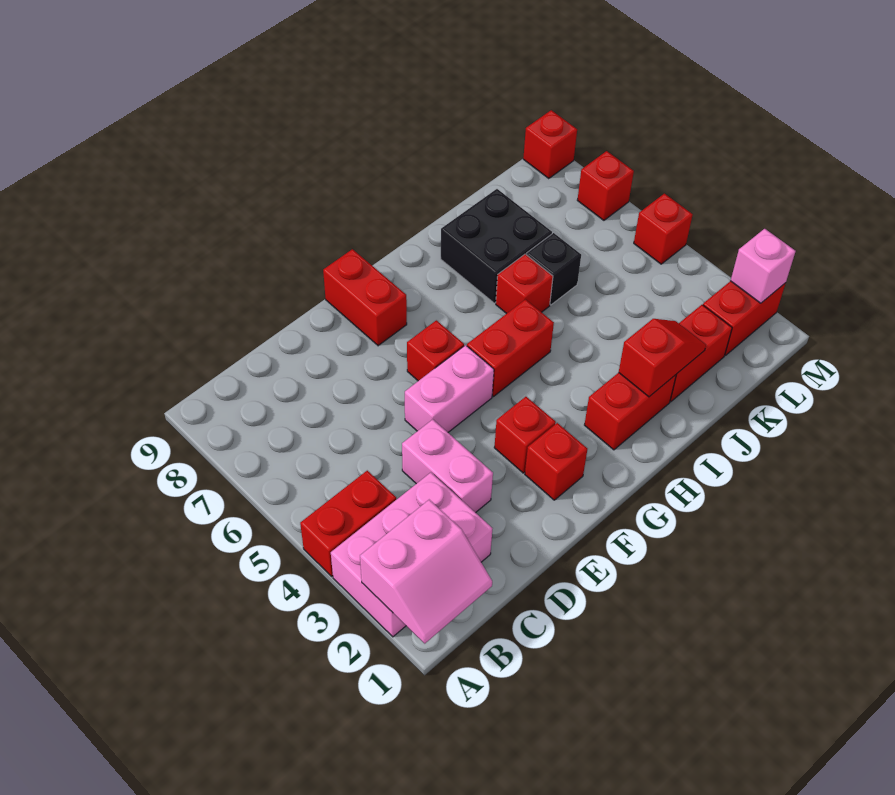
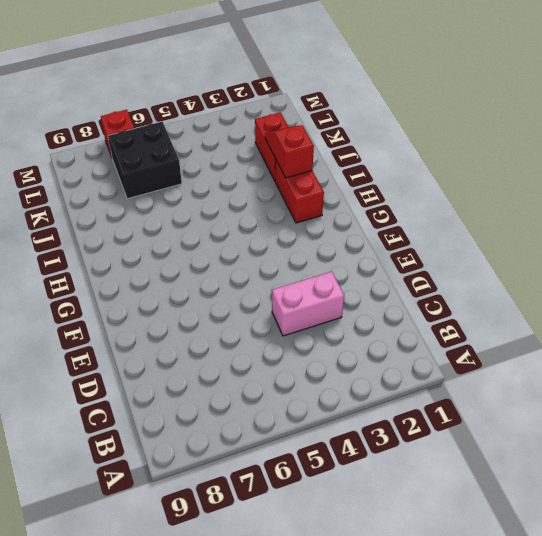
black 2x2 brick [108,122,182,199] -> black 2x2 brick moved to [441,189,552,303]
none -> pink 2x3 brick [331,472,492,637]
none -> red 1x2 brick [300,471,396,576]
none -> pink 1x2 brick [405,345,494,432]

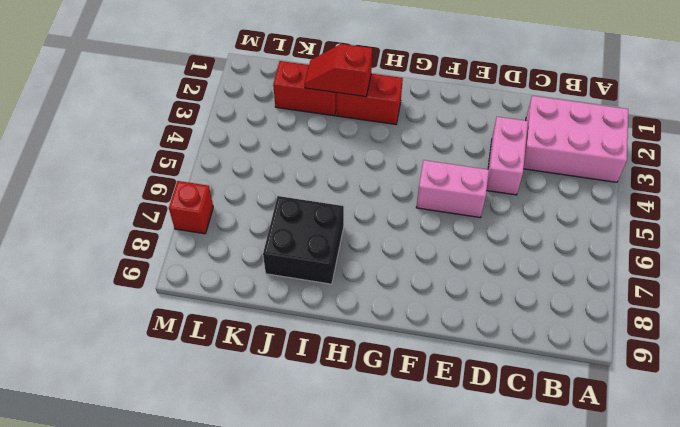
none -> red 1x2 brick [300,471,396,576]
none -> red 1x1 brick [525,423,587,500]
none -> red 1x1 brick [494,397,556,473]

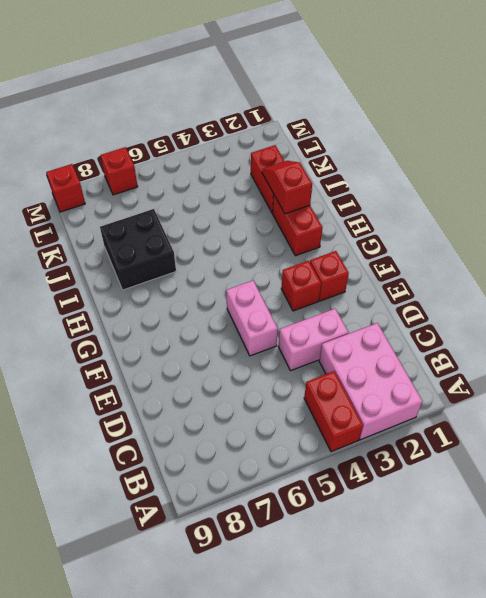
none -> red 1x1 brick [407,320,464,381]
none -> red 1x2 brick [323,249,407,346]
none -> red 1x2 brick [467,299,554,397]

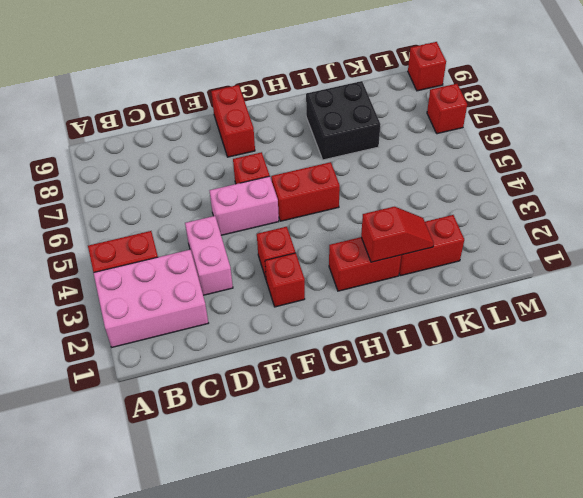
none -> red 1x1 brick [496,254,553,314]
none -> black 1x1 brick [526,233,581,305]
none -> red 1x2 brick [703,281,786,356]

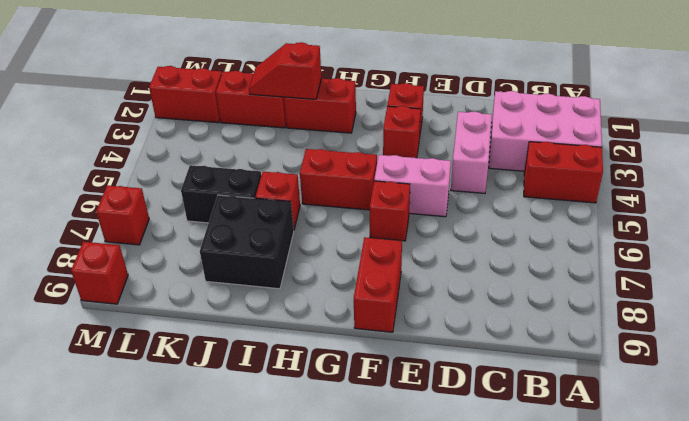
black 1x2 brick [181,165,261,223] -> black 1x1 brick [526,233,581,305]
none -> red 1x1 brick [634,194,693,264]
none -> pink 2x2 slope [360,500,492,643]
none -> pink 1x1 brick [731,229,796,303]

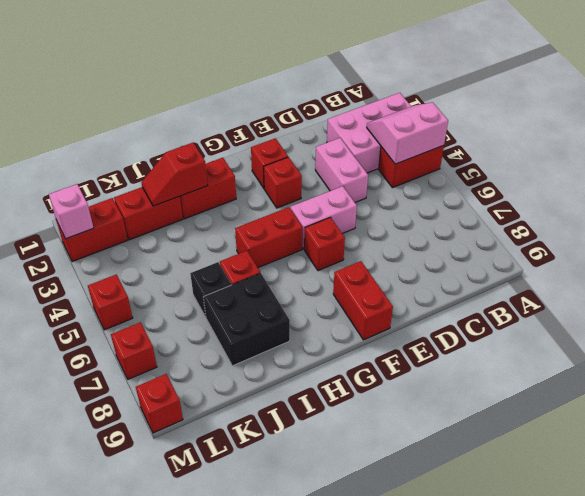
pink 2x2 slope [367,102,448,164] -> pink 2x2 slope moved to [360,500,492,643]

